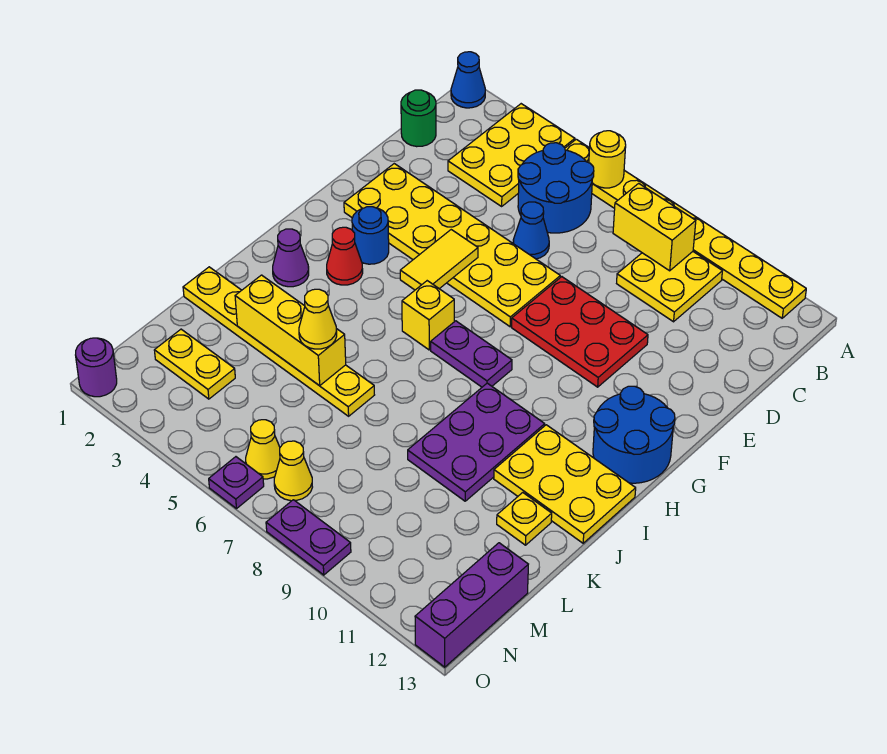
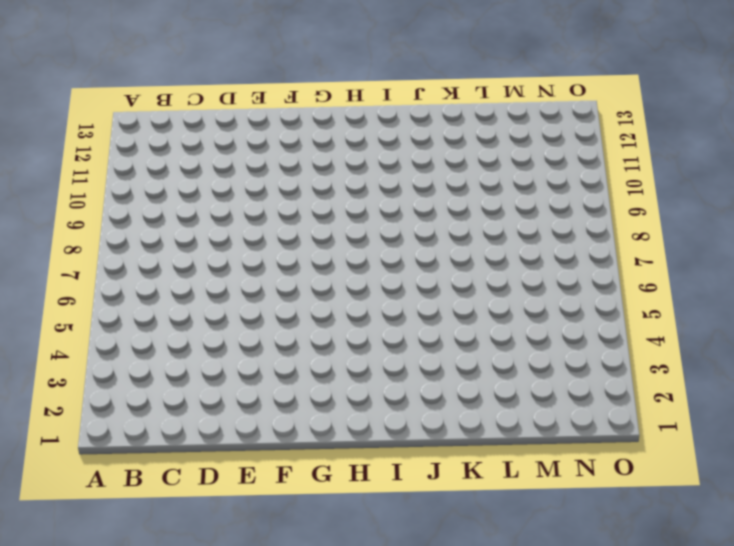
none -> blue 1x1 cone [451,52,485,108]
none -> yellow 2x3 plate [448,104,575,206]
none -> yellow 1x8 plate [565,139,806,318]
none -> blue 2x2 round brick [518,143,594,233]

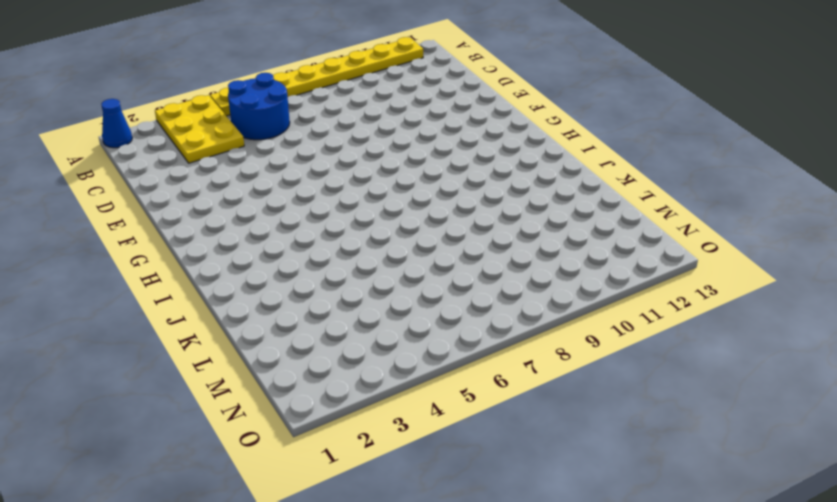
none -> yellow 2x2 plate [617,252,722,322]
none -> green 1x1 round brick [401,90,436,147]
none -> blue 1x1 cone [513,202,549,259]
none -> yellow 2x6 plate [344,164,560,327]

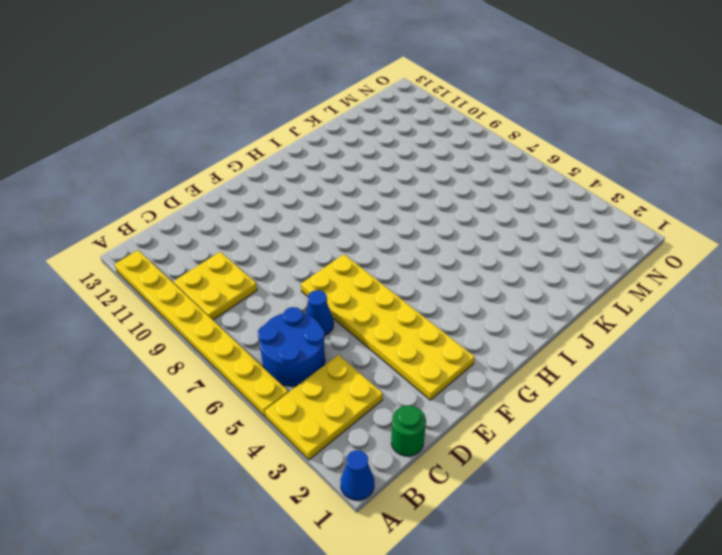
none -> red 2x3 plate [512,277,648,387]
none -> blue 1x1 round brick [352,207,389,264]
none -> blue 2x2 round brick [593,386,675,483]
none -> red 1x1 cone [327,227,363,285]

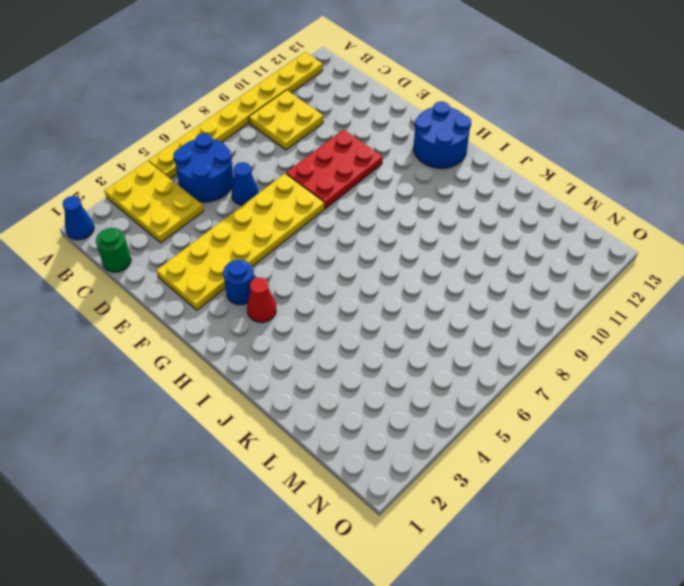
none -> yellow 1x1 brick [402,281,454,350]
none -> purple 1x2 plate [431,321,512,387]
none -> purple 1x1 cone [273,229,309,287]
none -> purple 2x3 plate [408,383,545,501]

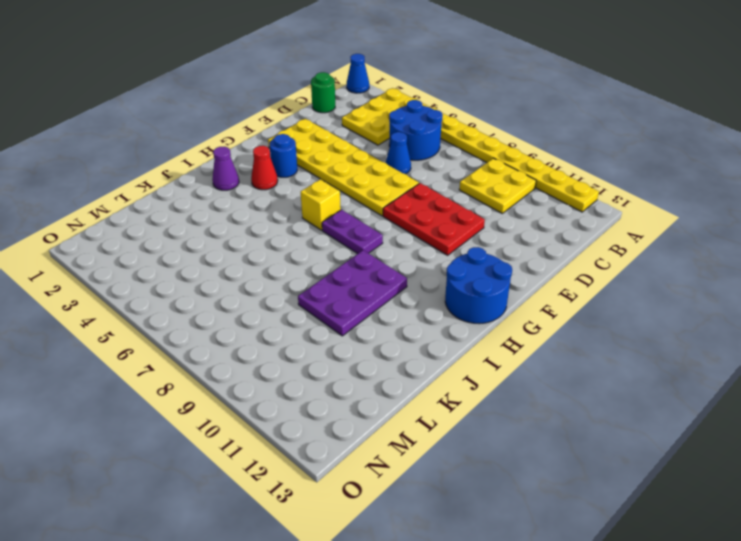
none -> yellow 2x3 plate [494,425,636,543]
none -> yellow 1x6 plate [183,267,374,416]
none -> yellow 1x1 plate [497,493,552,545]
none -> yellow 1x2 plate [154,329,235,399]

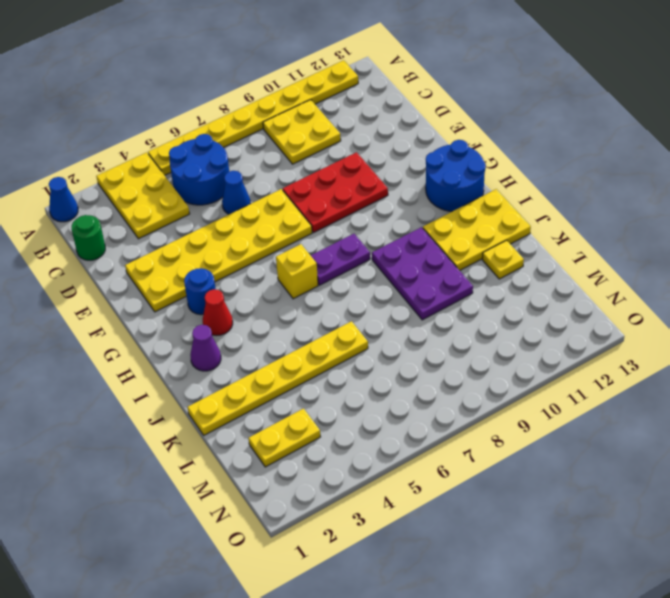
none -> purple 1x3 brick [415,543,528,667]
none -> yellow 1x1 cone [246,420,280,479]
none -> yellow 1x1 cone [274,441,312,501]
none -> purple 1x1 round brick [76,338,117,397]

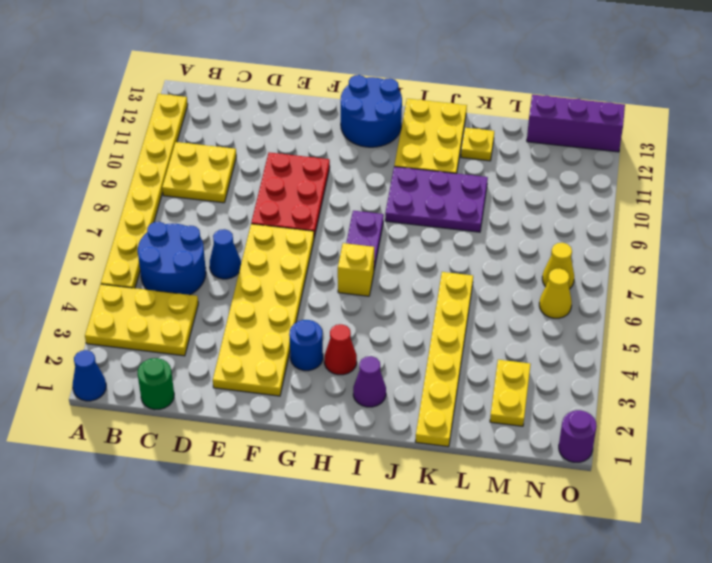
none -> purple 1x1 plate [209,457,264,509]
none -> purple 1x2 plate [266,500,351,575]
none -> yellow 1x1 round brick [589,131,626,188]
none -> yellow 1x2 brick [613,183,696,271]

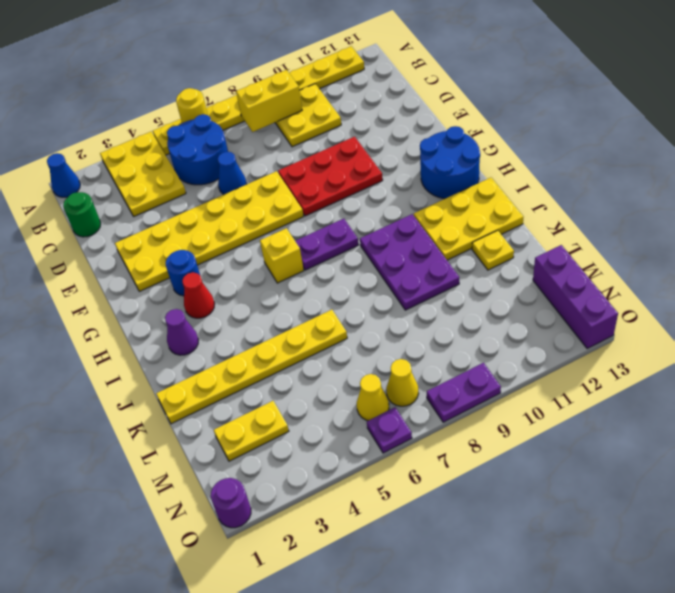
none -> yellow 1x2 tile [400,230,478,290]
none -> yellow 1x3 brick [235,275,346,386]
none -> yellow 1x1 cone [299,289,337,349]

